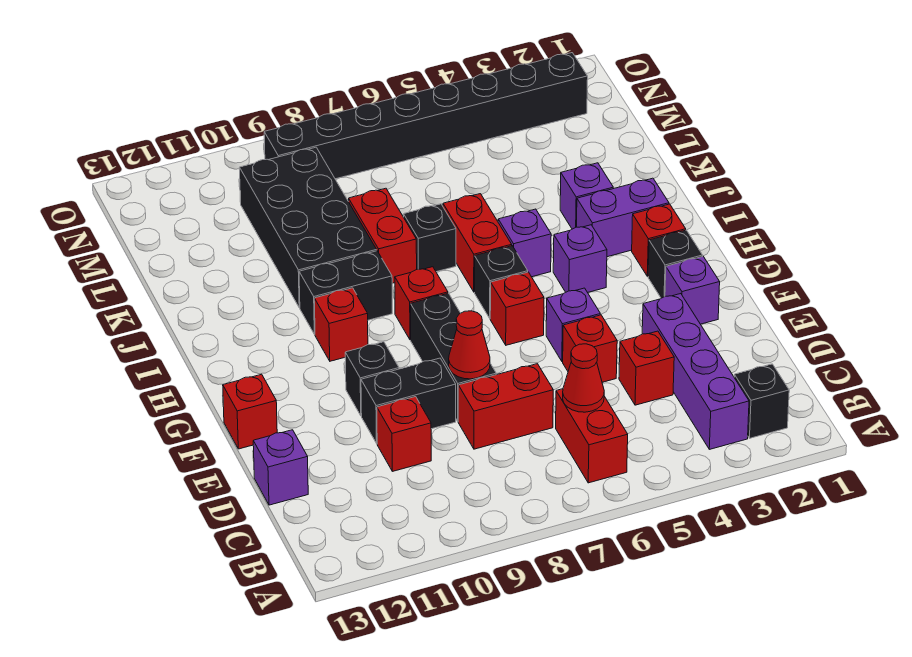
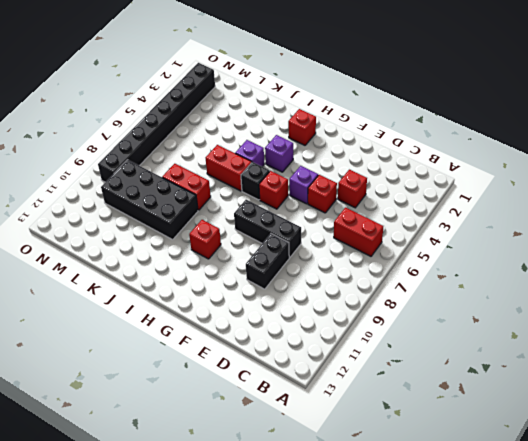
none -> black 1x1 brick [734,364,789,438]
none -> purple 1x4 brick [642,294,749,449]
none -> red 1x2 brick [458,364,553,449]
none -> red 1x1 brick [377,397,431,471]

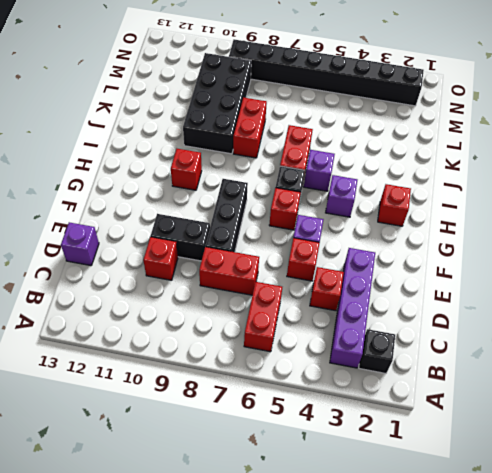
none -> purple 1x1 brick [665,257,720,324]
none -> black 1x1 brick [345,342,399,416]
none -> red 1x1 brick [223,374,277,449]
none -> black 1x1 brick [648,230,703,298]

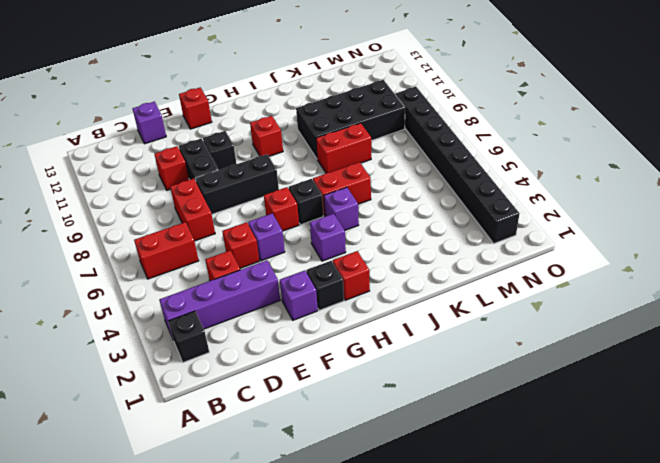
none -> red 1x1 brick [395,267,448,340]
none -> purple 1x2 brick [577,178,669,257]
none -> black 1x2 brick [299,251,392,334]
none -> purple 1x1 brick [560,163,613,229]

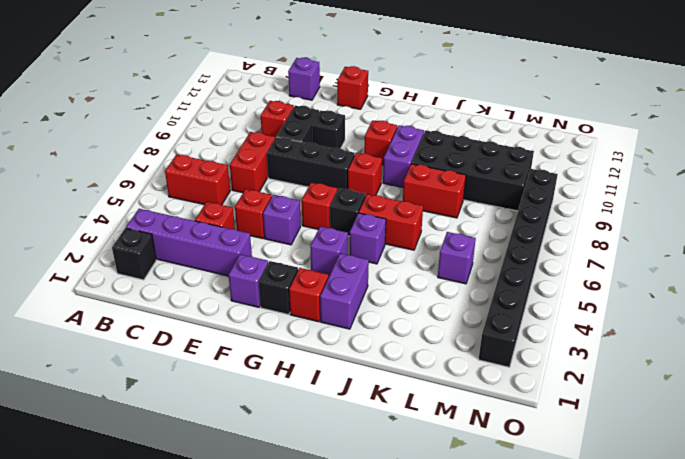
purple 1x2 brick [383,125,424,188] -> black 1x2 brick [299,251,392,334]
purple 1x1 brick [438,232,476,284] -> purple 1x1 brick moved to [560,163,613,229]
none -> black 1x1 brick [404,204,456,272]
none -> red 1x1 cone [563,344,604,412]
none -> red 1x1 cone [449,311,490,379]

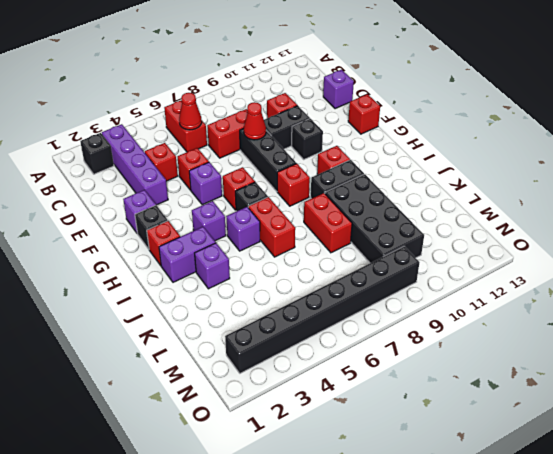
none -> black 1x1 brick [404,204,456,272]

